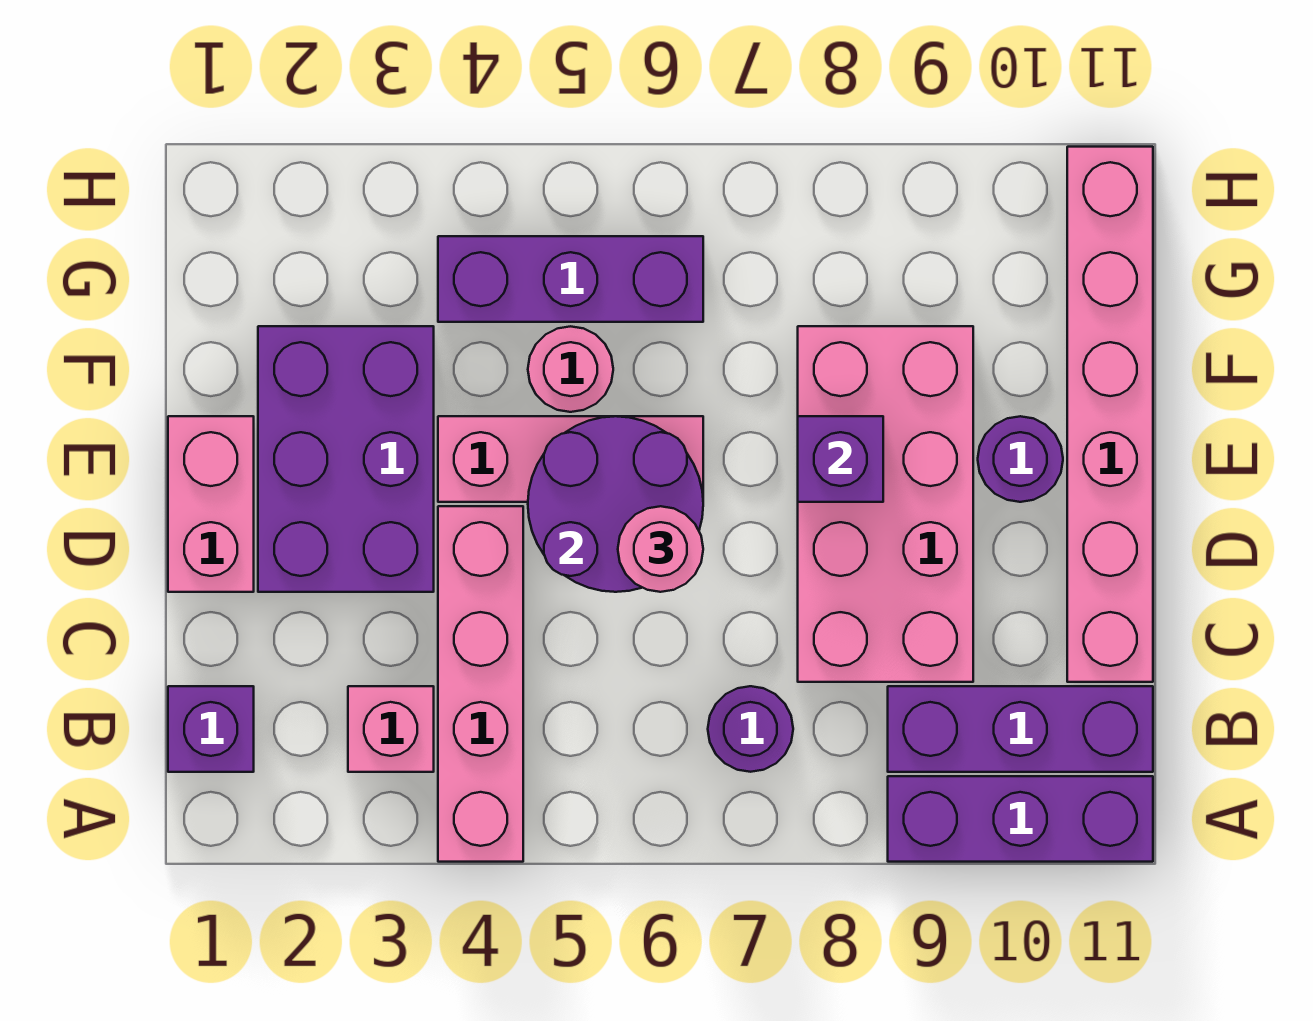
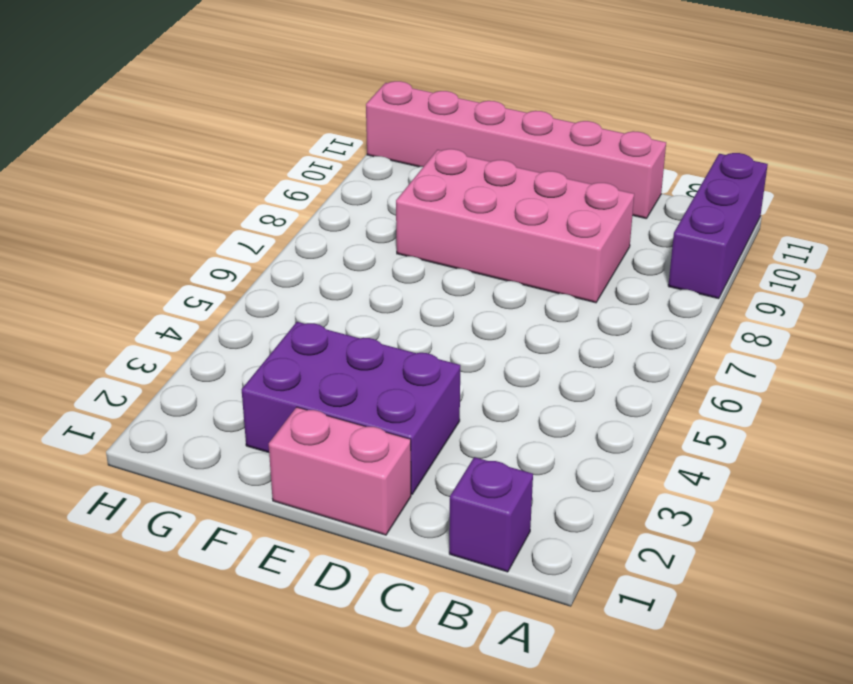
none -> pink 1x4 brick [438,506,523,862]
none -> pink 1x1 brick [348,686,434,772]
none -> purple 1x1 round brick [708,686,793,772]

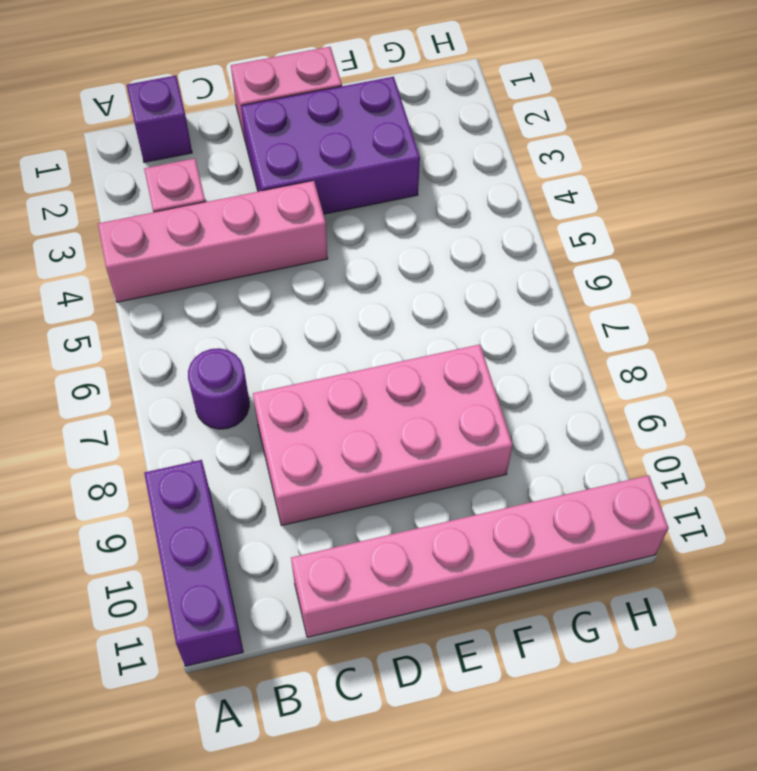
none -> purple 1x3 brick [888,686,1153,772]
none -> pink 1x3 brick [438,416,703,502]
none -> purple 1x1 round brick [978,416,1063,502]

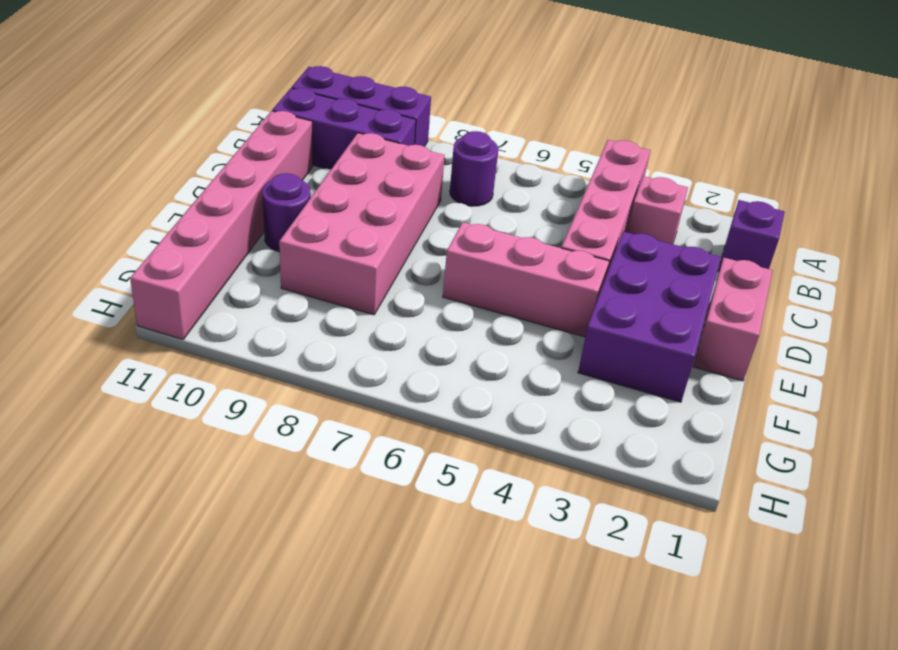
none -> pink 1x1 round brick [528,326,613,412]
none -> purple 1x3 brick [438,236,703,322]
none -> purple 2x2 round brick [528,416,703,592]

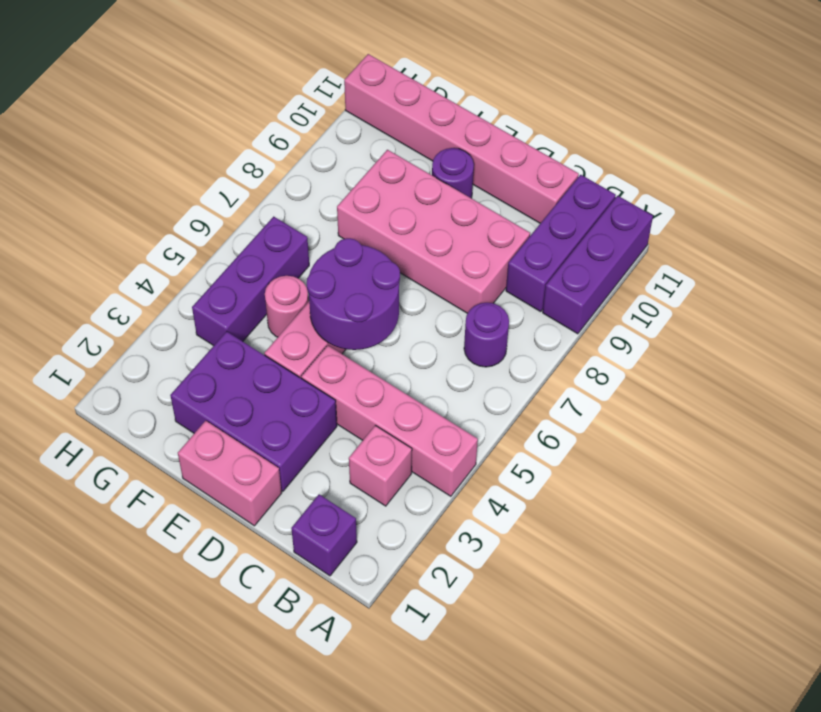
none -> purple 1x1 brick [798,416,883,502]
none -> pink 1x1 round brick [618,506,703,592]

